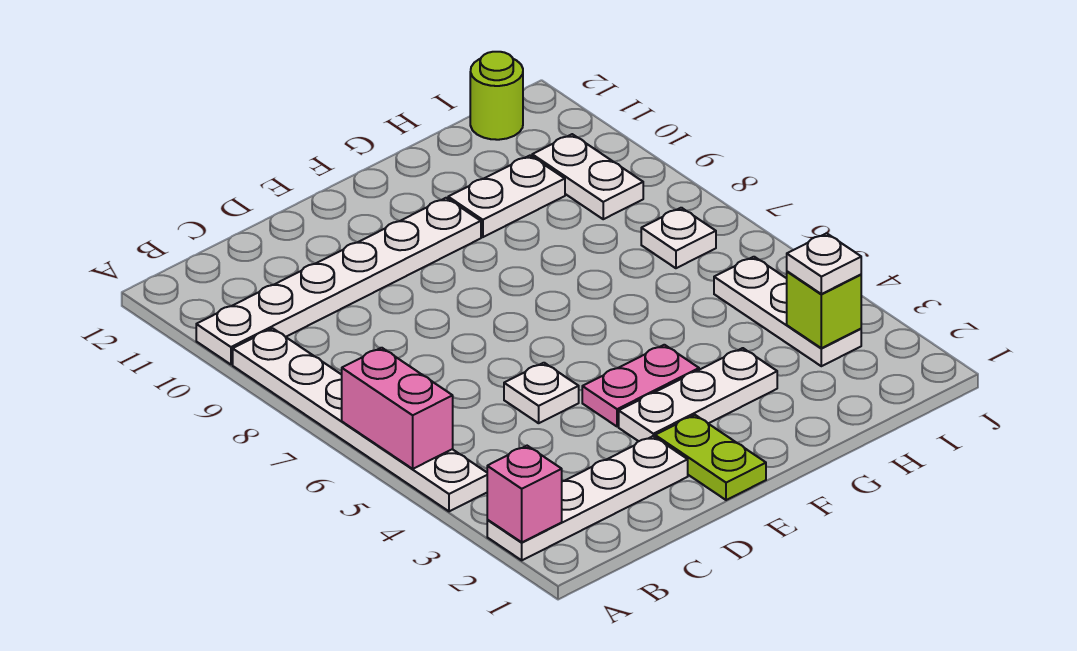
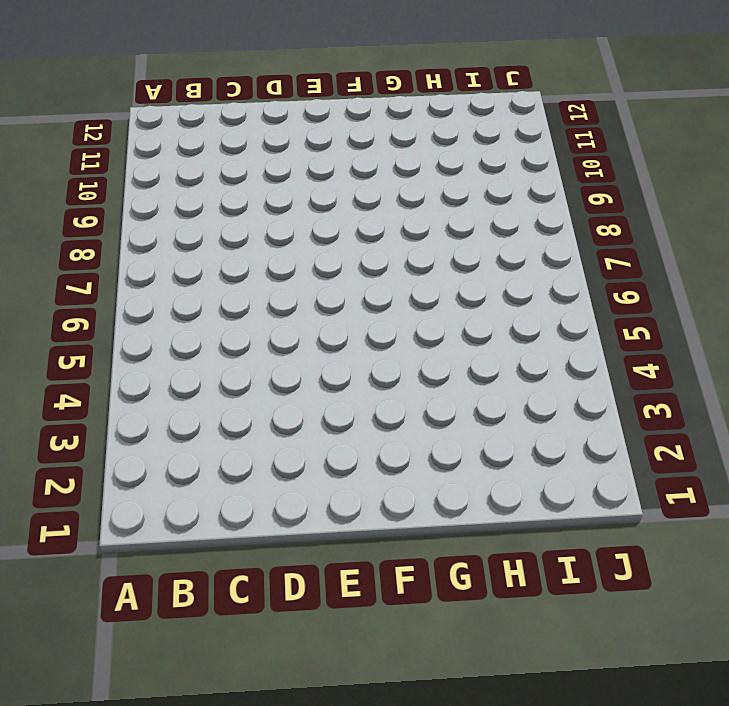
none -> white 1x4 plate [487,436,688,560]
none -> white 1x6 plate [233,328,487,511]
none -> white 1x6 plate [196,198,481,364]

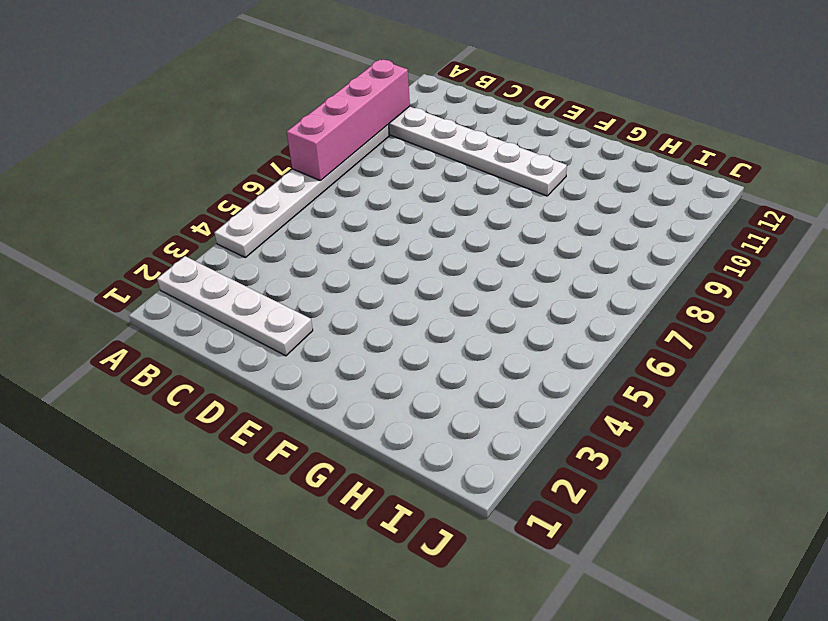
pink 1x4 brick [287,59,410,180] -> none
none -> white 1x1 plate [504,363,579,423]
none -> lime 1x2 plate [655,415,766,500]
none -> white 1x3 plate [619,348,777,441]

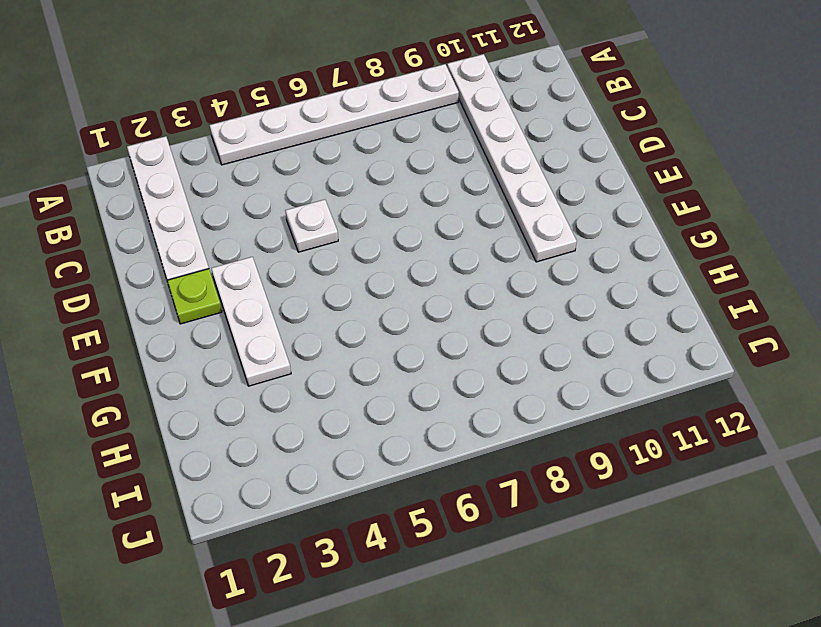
lime 1x1 plate [167,269,222,324] -> lime 1x2 plate [655,415,766,500]
none -> pink 1x2 plate [582,345,699,427]
none -> white 1x2 plate [448,155,565,237]
none -> white 1x3 plate [714,257,861,366]

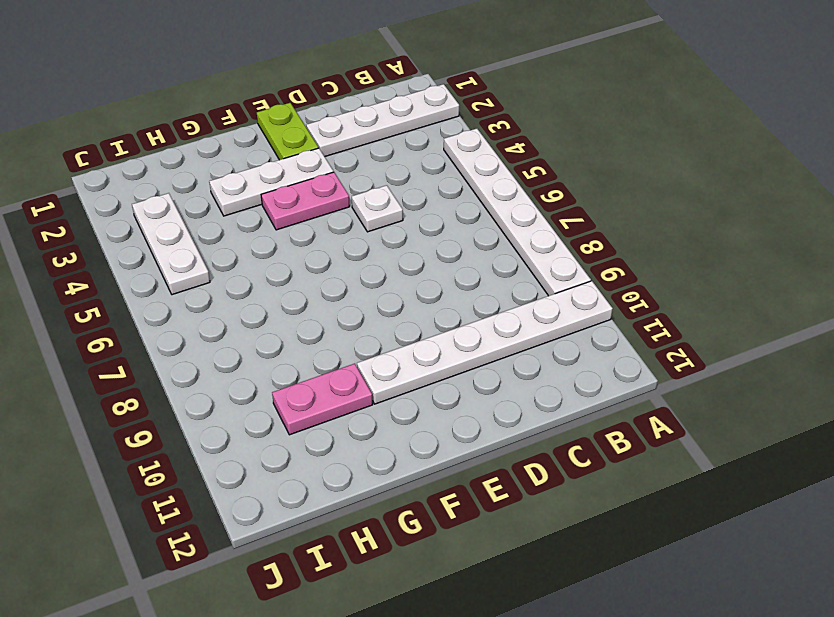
pink 1x2 plate [272,364,373,435] -> white 1x2 plate [448,155,565,237]
none -> white 1x1 plate [641,208,716,268]
none -> white 1x2 plate [532,134,643,219]
none -> lime 1x1 round brick [470,52,523,140]

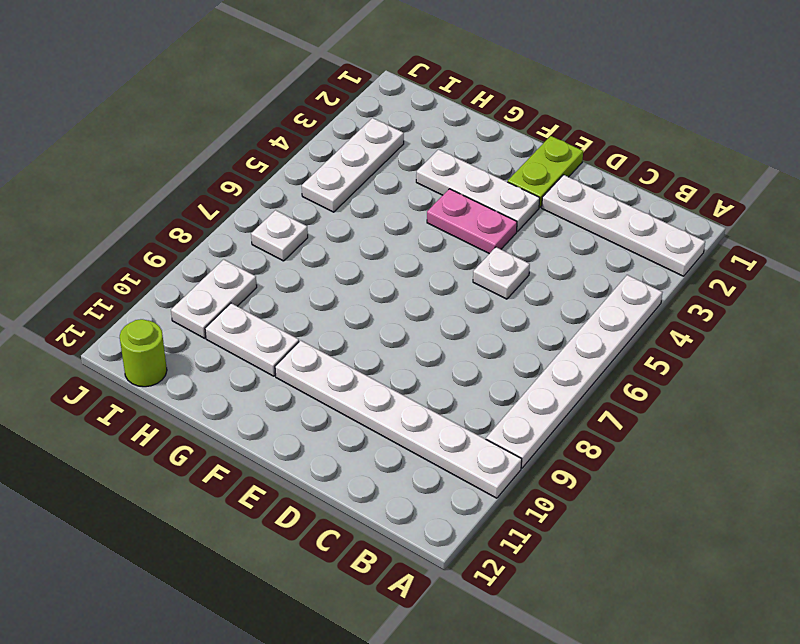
none -> pink 1x1 brick [487,446,562,542]
none -> pink 1x2 brick [342,348,453,469]
none -> lime 1x1 brick [787,271,861,348]

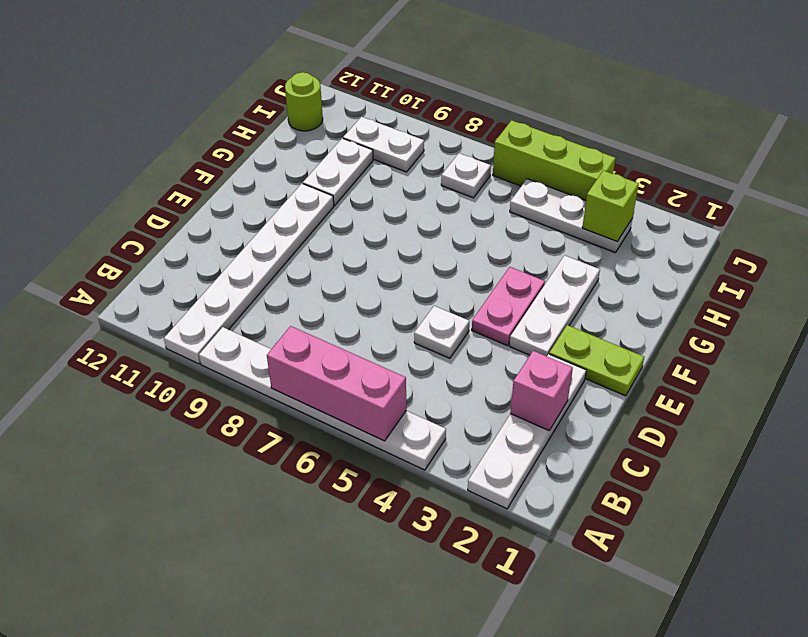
pink 1x3 brick [267,326,406,441] -> pink 1x2 brick [342,348,453,469]
pink 1x1 brick [510,351,573,430] -> pink 1x1 brick moved to [487,446,562,542]
lime 1x3 brick [493,120,616,200] -> none
none -> white 1x1 plate [787,233,861,294]

